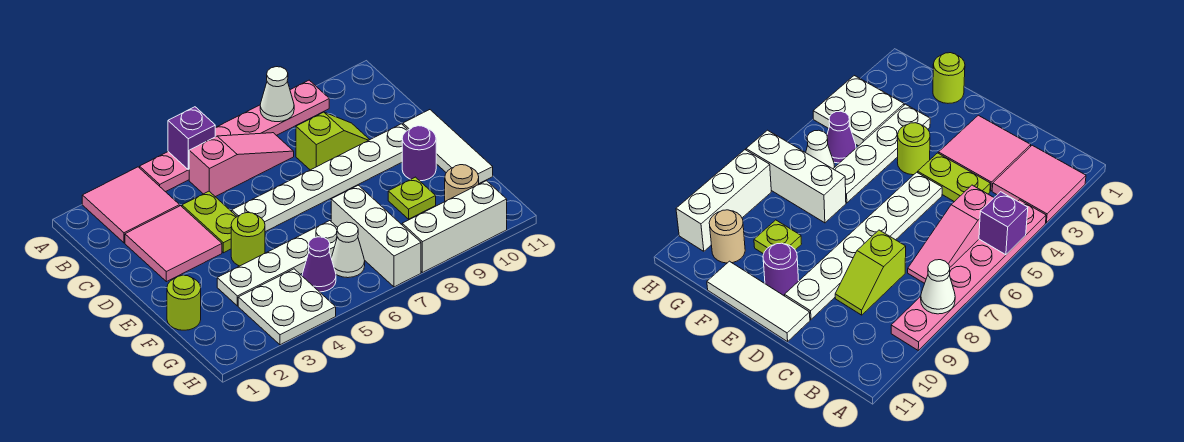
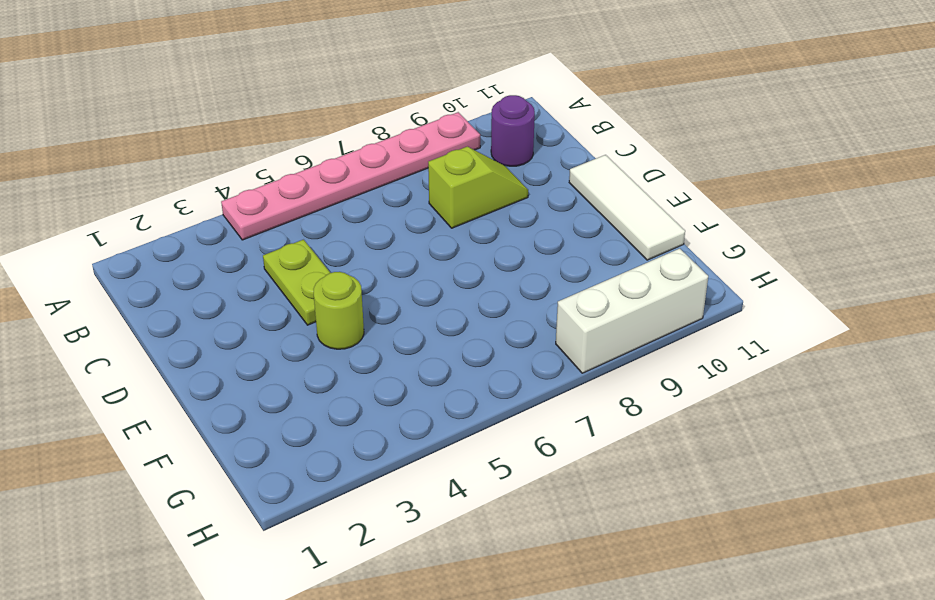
purple 1x1 round brick [491,95,535,166] -> purple 1x1 round brick moved to [402,126,436,181]
none -> pink 2x2 tile [82,167,180,243]
none -> pink 1x3 slope [189,133,294,197]
none -> pink 2x2 tile [125,206,222,282]

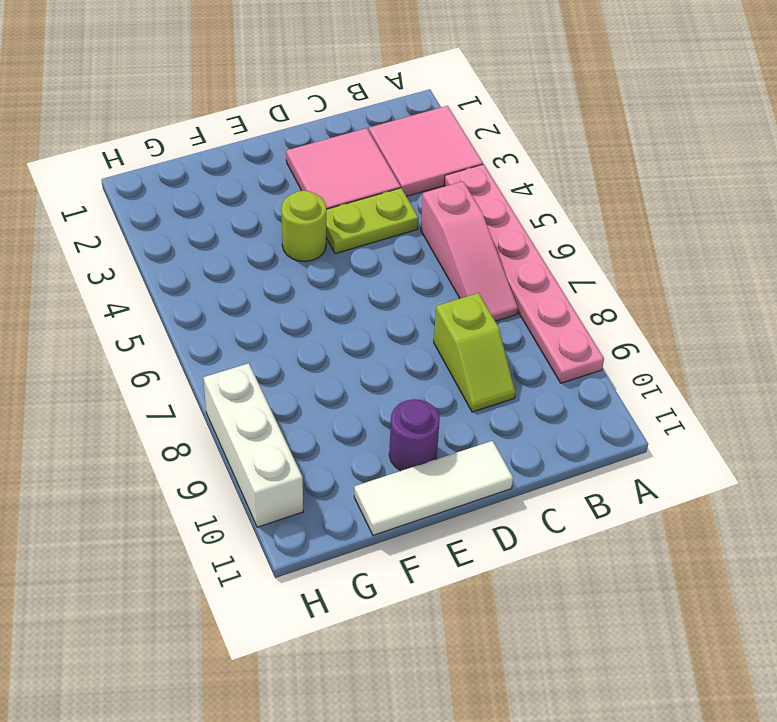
none -> white 1x6 plate [232,124,408,232]
none -> lime 1x1 round brick [167,275,201,330]
none -> white 1x4 plate [217,221,338,306]

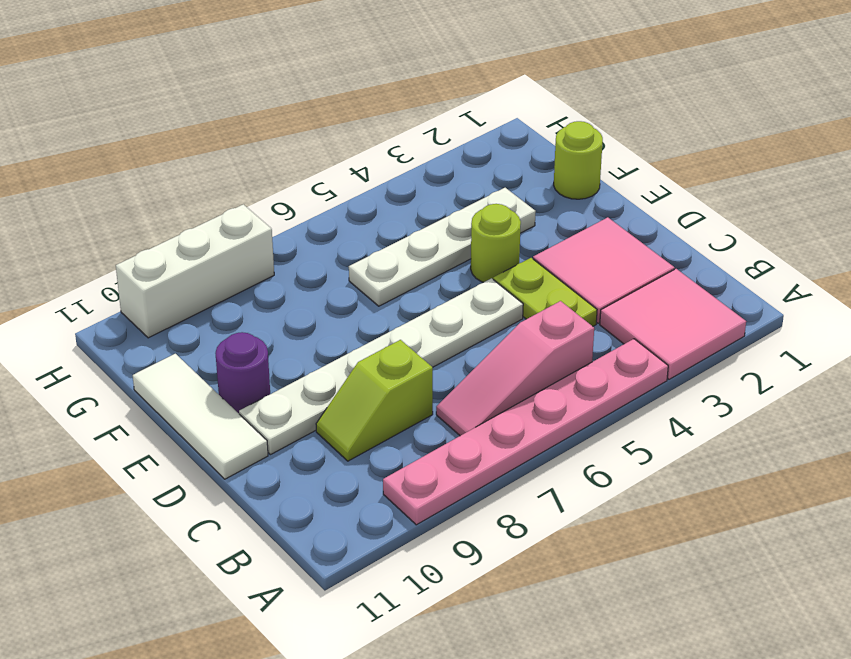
none -> white 1x3 brick [331,185,421,287]
none -> lime 1x1 plate [388,177,436,219]
none -> white 2x2 plate [238,269,336,345]

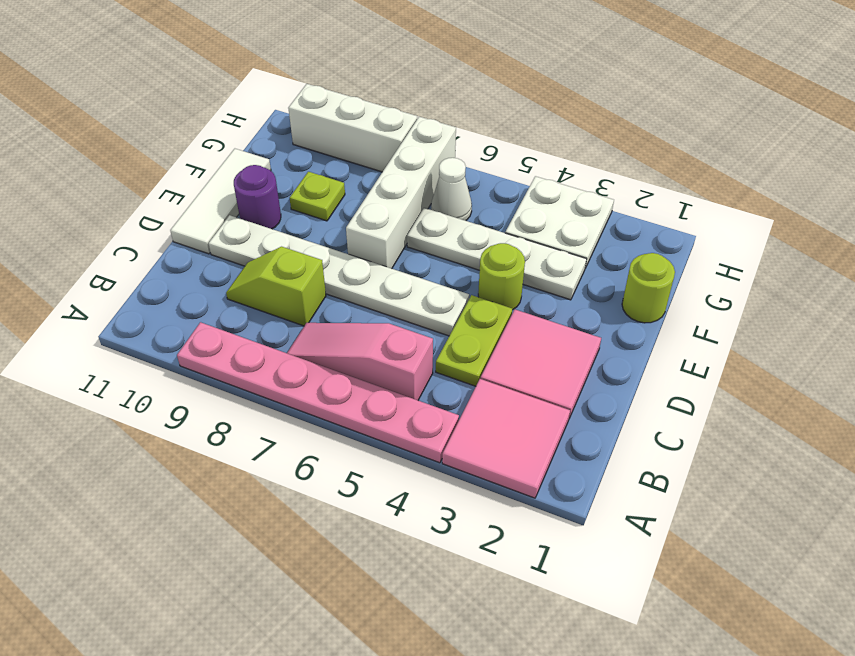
white 1x4 brick [346,117,456,269] -> white 1x3 brick [331,185,421,287]
none -> purple 1x1 cone [302,237,336,292]
none -> tan 1x1 round brick [445,165,479,201]
none -> purple 1x1 brick [168,107,215,170]

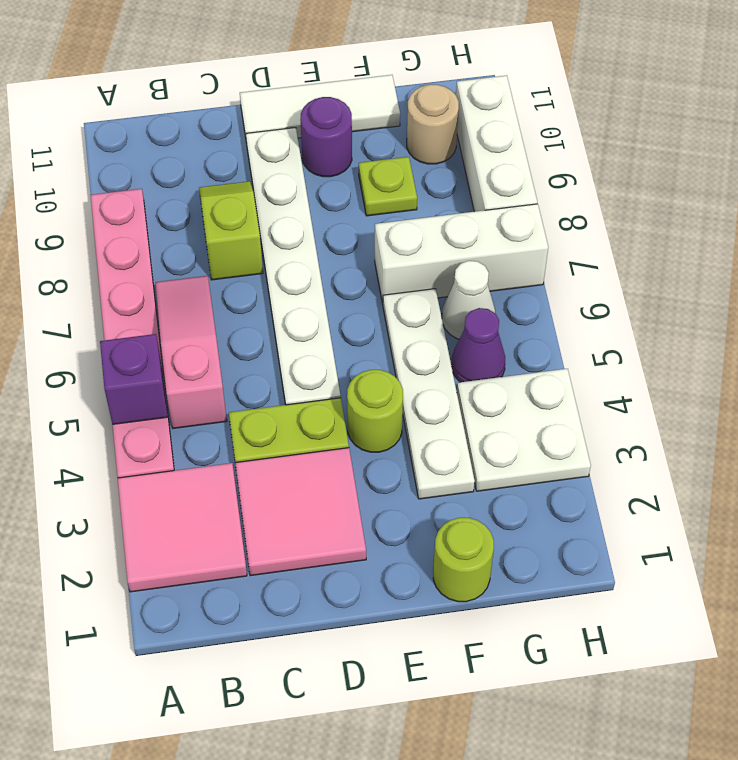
none -> white 1x1 cone [260,67,294,122]

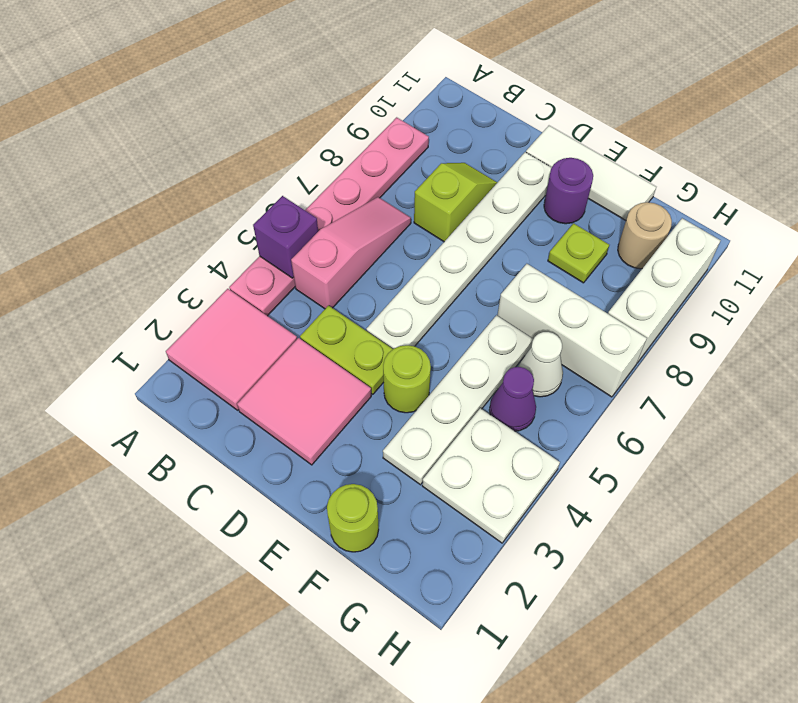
none -> white 1x1 cone [260,67,294,122]

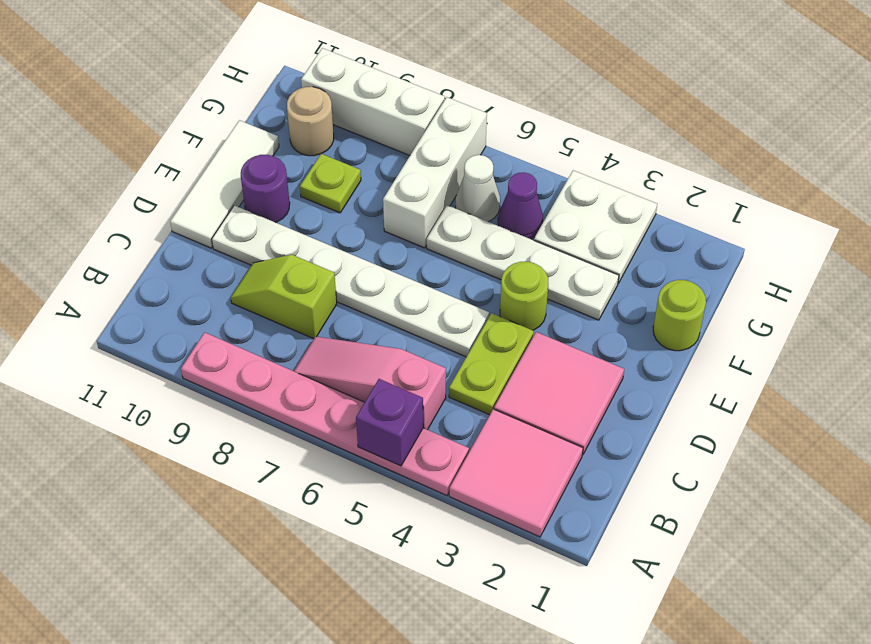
none -> white 1x1 cone [260,67,294,122]

